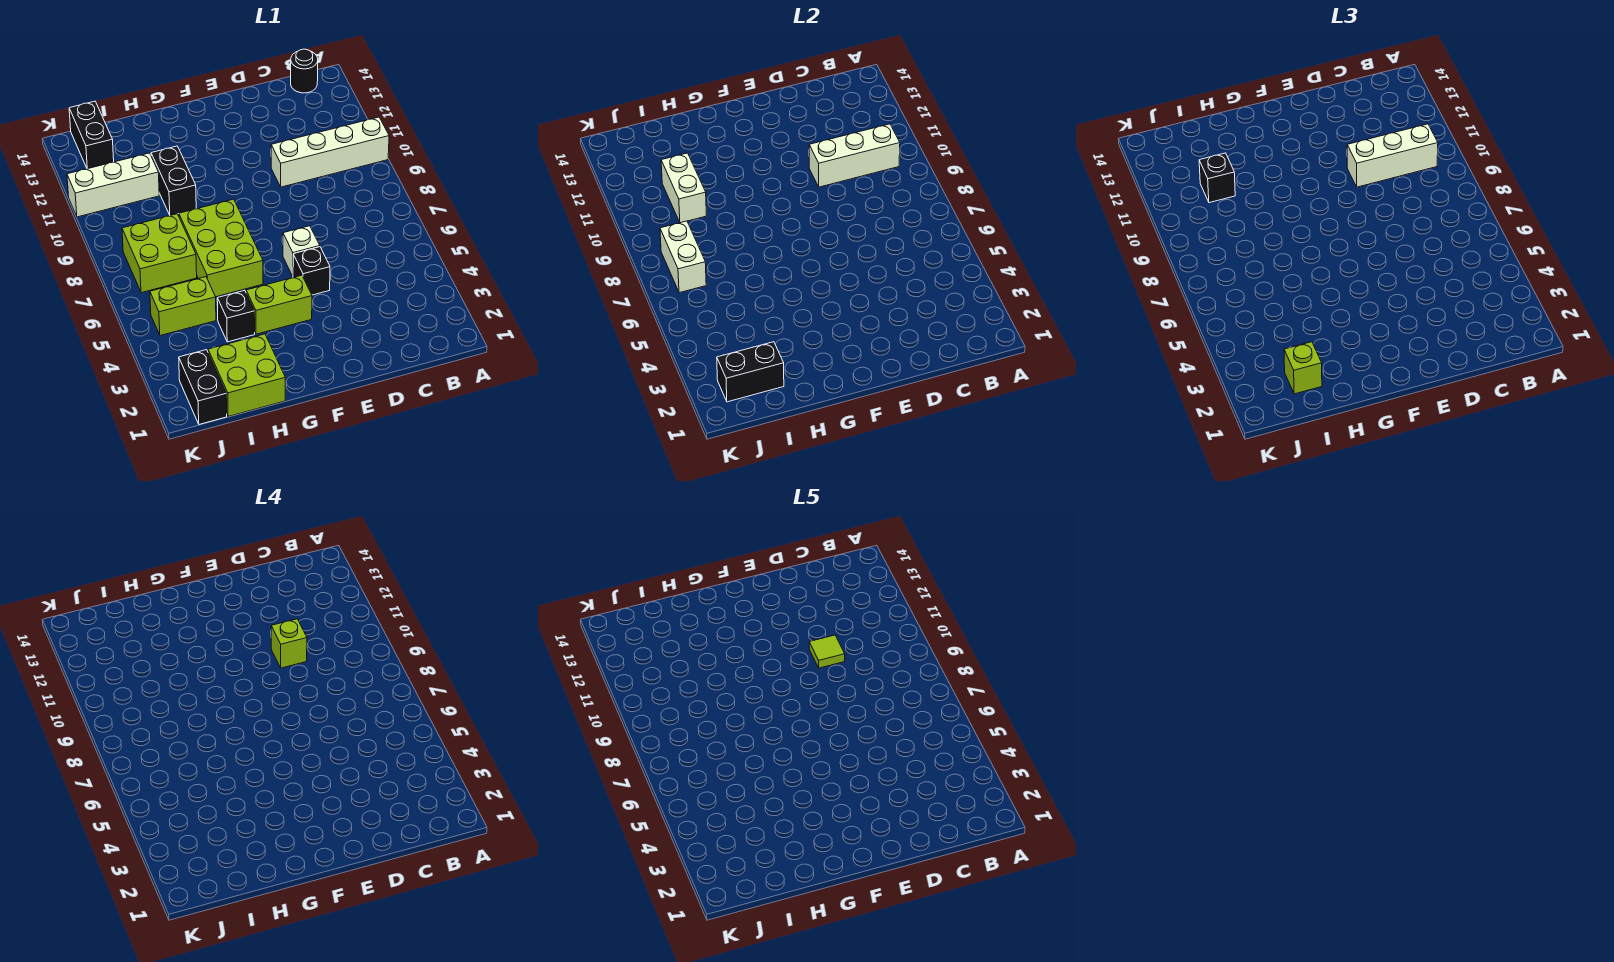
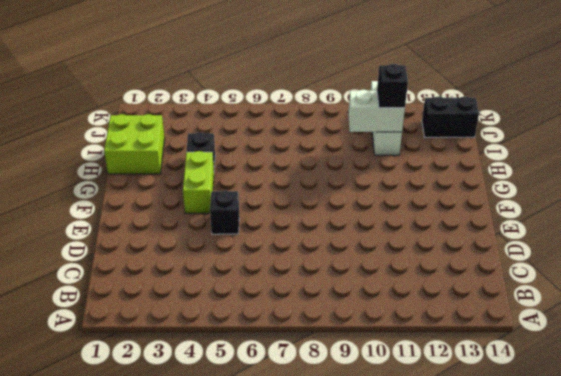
none -> white 1x4 brick [271,117,389,187]
none -> black 1x1 round brick [291,49,318,93]
none -> white 1x1 brick [283,226,320,276]

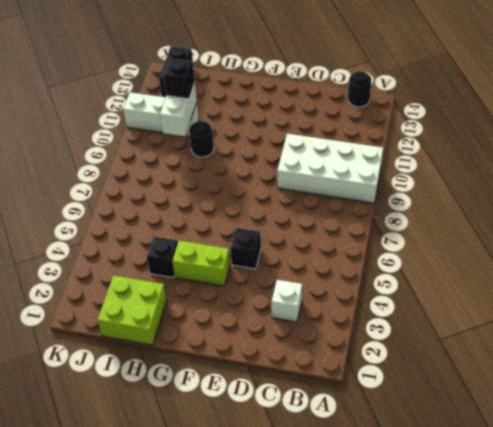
white 2x4 brick [277,134,383,203] -> white 1x4 brick [271,117,389,187]
white 1x1 brick [272,280,302,322] -> white 1x1 brick moved to [283,226,320,276]
black 1x1 round brick [189,121,214,157] -> black 1x2 brick [151,146,196,215]
none -> lime 2x3 brick [179,199,263,297]
none -> lime 1x2 brick [150,277,216,336]
none -> lime 2x2 brick [122,214,197,293]

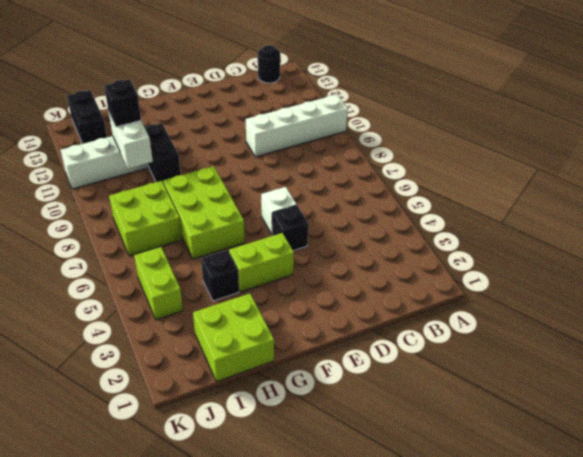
lime 1x2 brick [134,247,183,320] -> lime 1x2 brick turned to [150,277,216,336]
none -> black 1x2 brick [179,350,227,424]
none -> white 1x3 brick [809,124,900,187]
none -> black 1x2 brick [717,342,784,402]

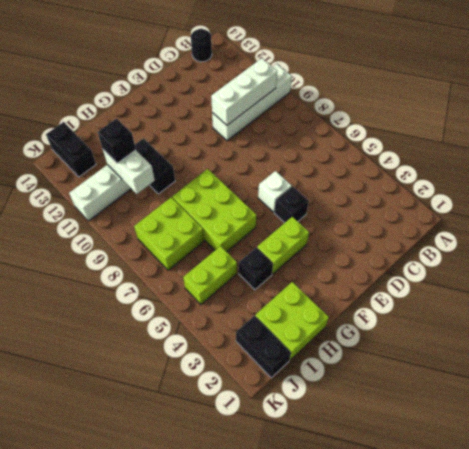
none -> black 1x2 brick [717,342,784,402]
none -> white 1x2 brick [660,221,706,293]
none -> white 1x3 brick [1347,124,1438,187]

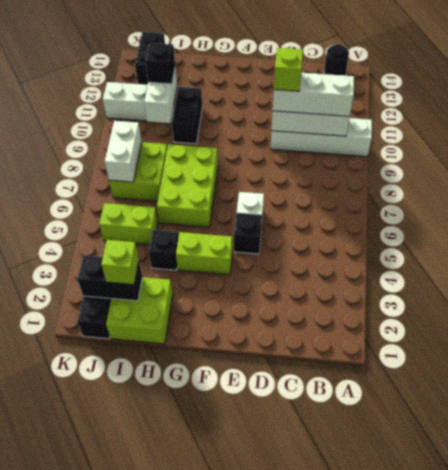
none -> lime 1x1 tile [809,635,845,668]

